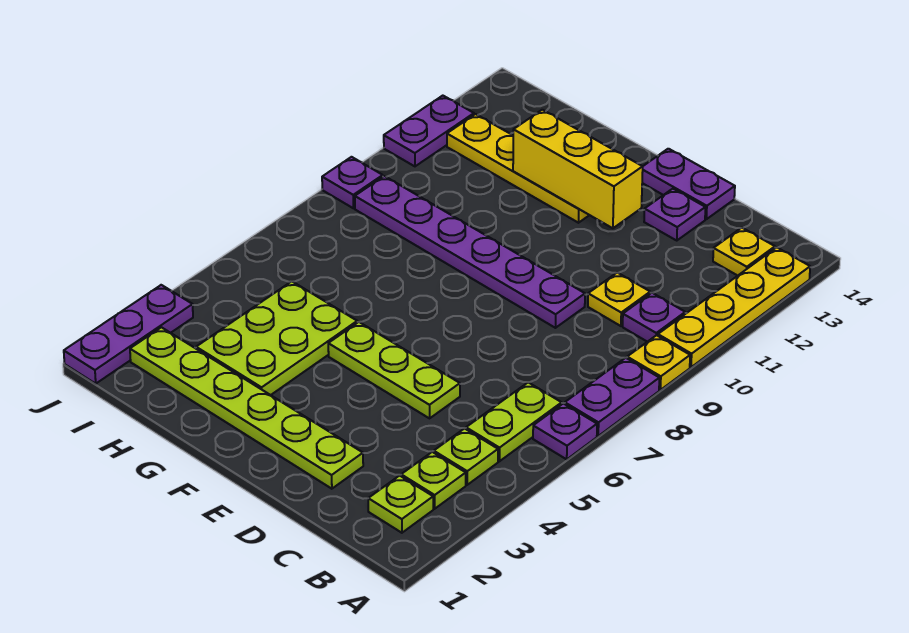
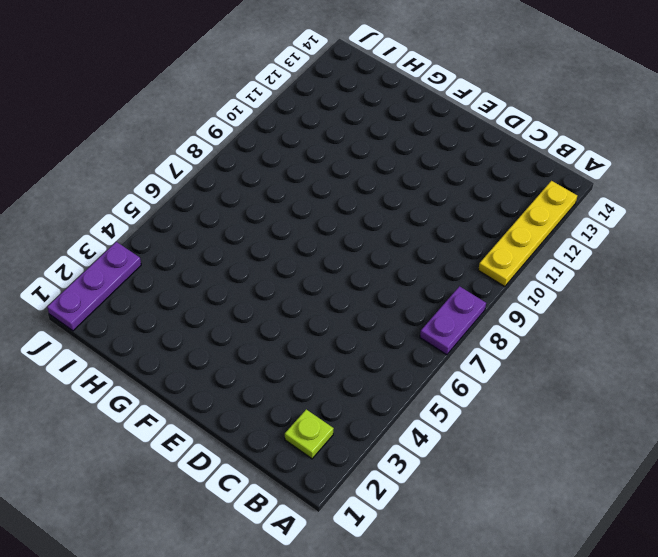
none -> purple 1x1 plate [533,404,597,459]
none -> yellow 1x1 plate [627,335,690,390]
none -> lime 1x1 plate [401,452,466,509]

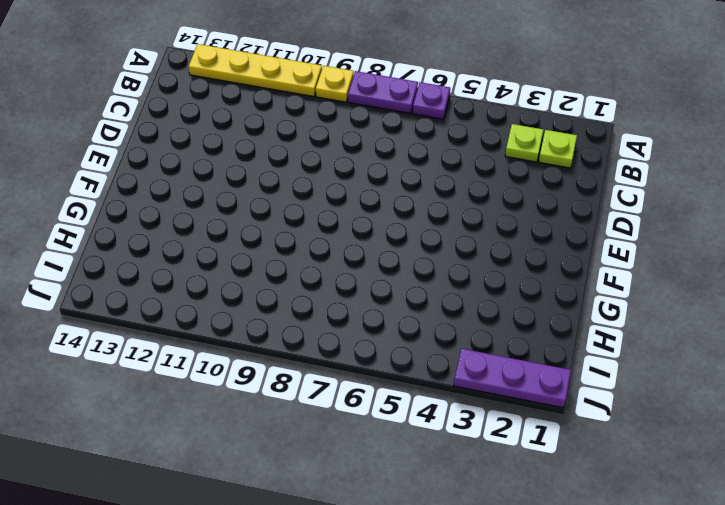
none -> lime 1x1 plate [434,429,498,485]
none -> lime 1x2 plate [466,382,562,461]
none -> purple 1x1 plate [623,293,685,342]

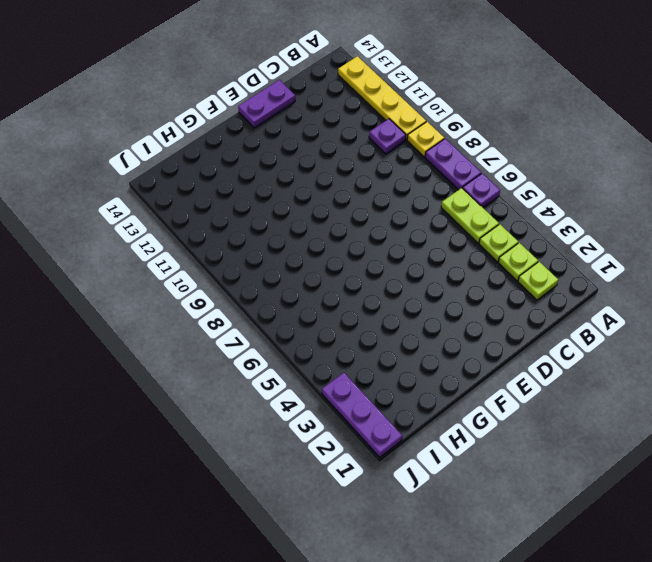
none -> yellow 1x1 plate [713,228,775,276]
none -> yellow 1x1 plate [588,273,650,326]
none -> lime 1x6 plate [130,327,363,489]

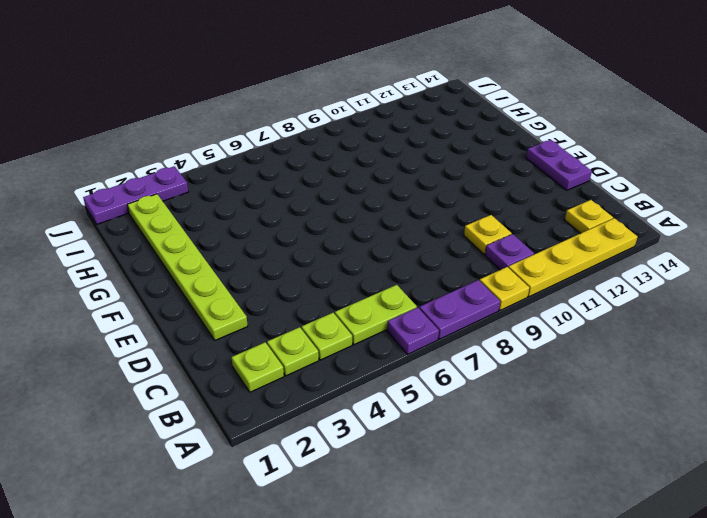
none -> lime 1x3 plate [328,322,460,418]
none -> purple 1x6 plate [355,176,585,328]
none -> purple 1x1 plate [644,189,705,240]

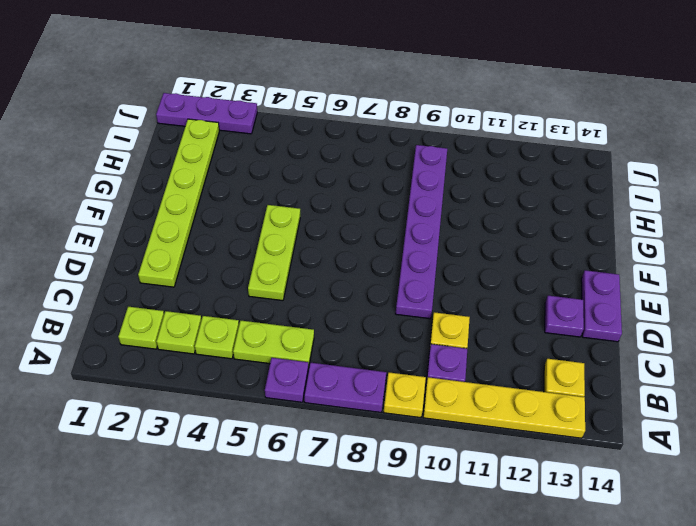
none -> yellow 1x4 plate [447,114,589,223]
none -> lime 2x3 plate [196,281,357,395]
none -> purple 1x1 plate [322,157,383,208]

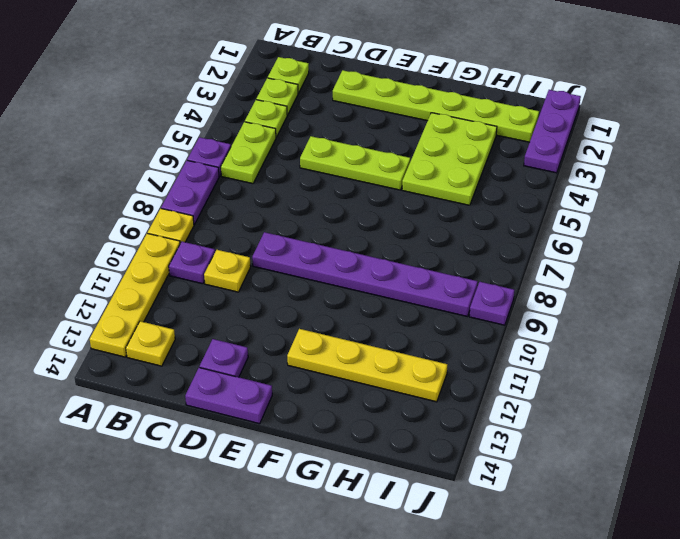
none -> purple 1x2 plate [384,96,474,166]
none -> yellow 1x3 brick [513,110,643,228]

